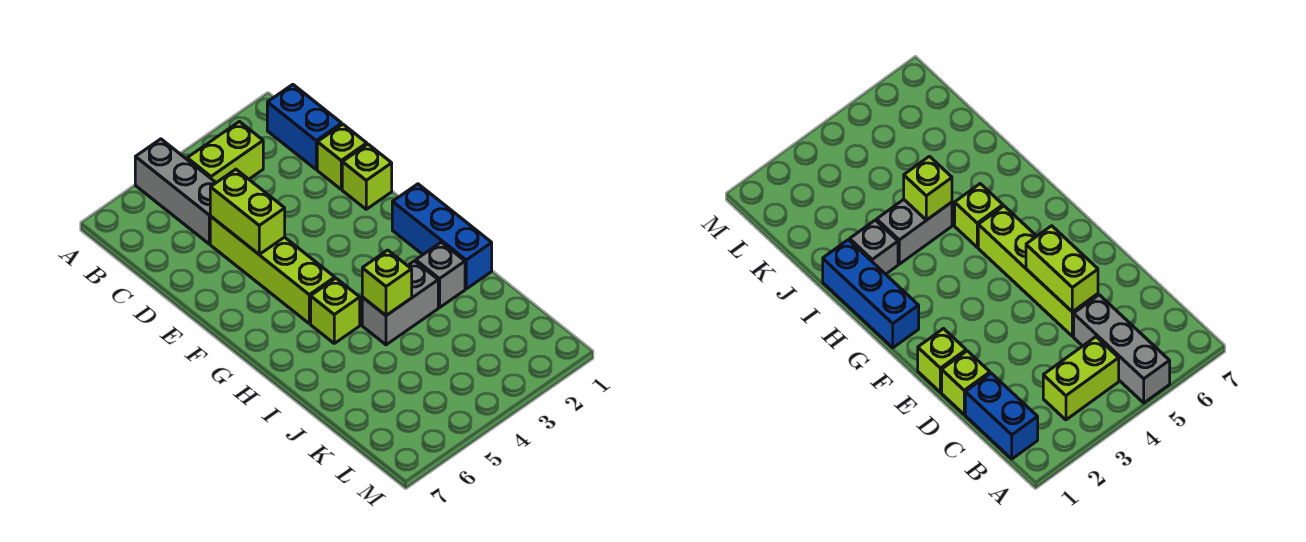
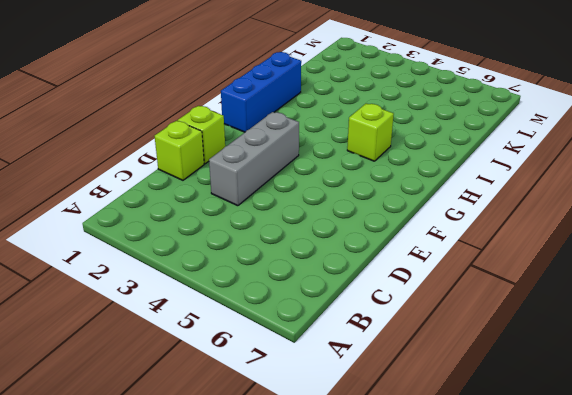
grey 1x3 brick [209,112,299,206] -> grey 1x3 brick moved to [135,139,216,244]
none -> blue 1x2 brick [267,84,342,169]
none -> lime 1x2 brick [187,122,263,183]
none -> lime 1x4 brick [210,216,335,323]

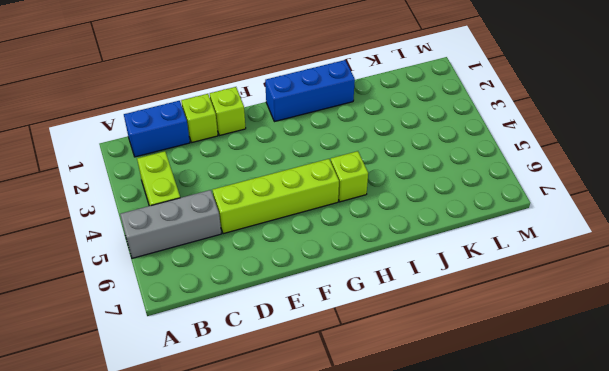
none -> grey 1x1 brick [416,242,465,308]
none -> grey 1x2 brick [362,261,438,345]
none -> lime 1x2 brick [210,169,285,254]

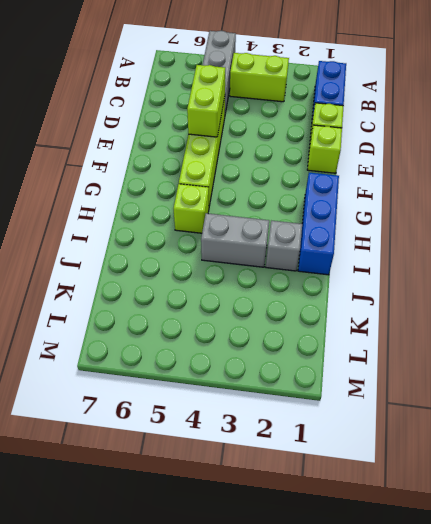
none -> lime 1x1 brick [362,250,412,315]

